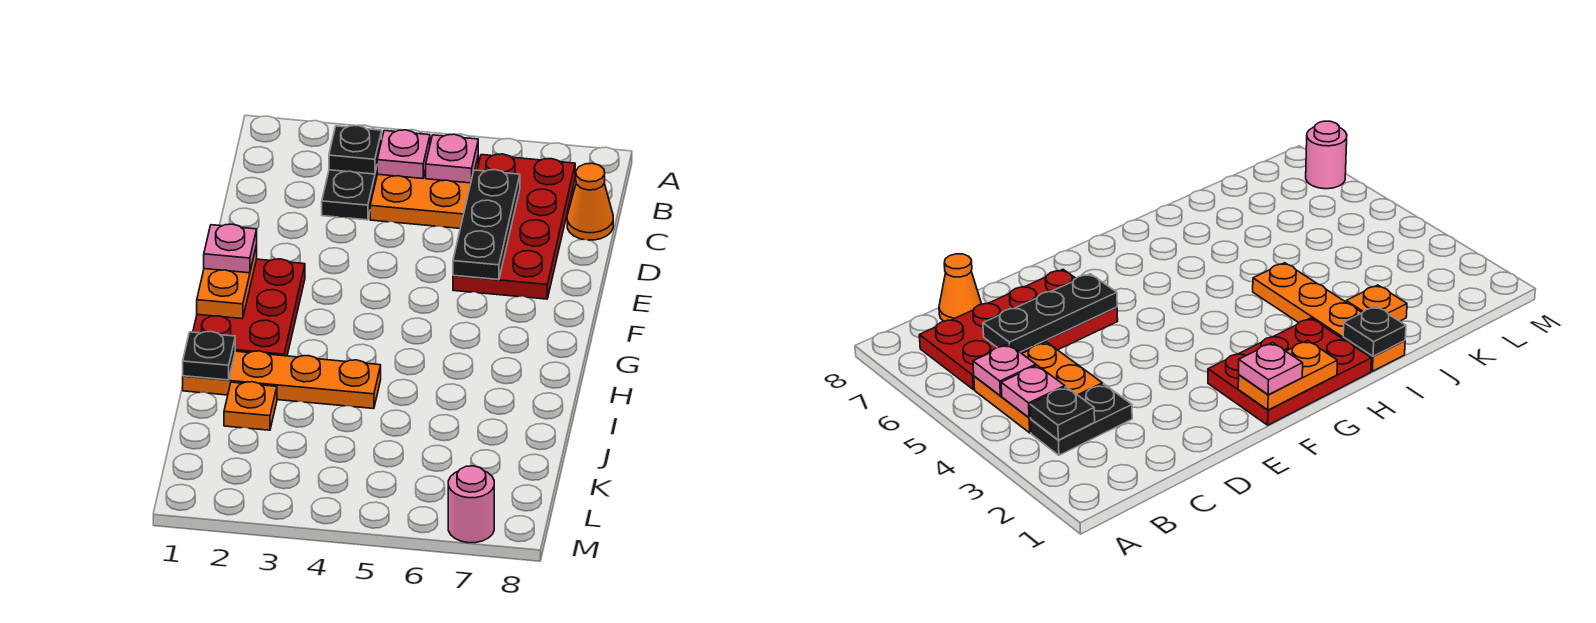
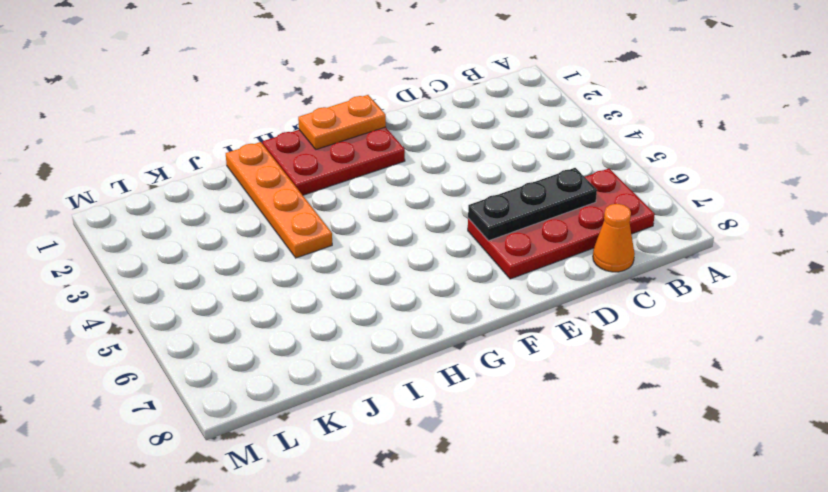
none -> black 1x2 plate [322,168,377,220]
none -> orange 2x2 plate [370,158,478,228]
none -> orange 1x1 plate [224,382,277,430]

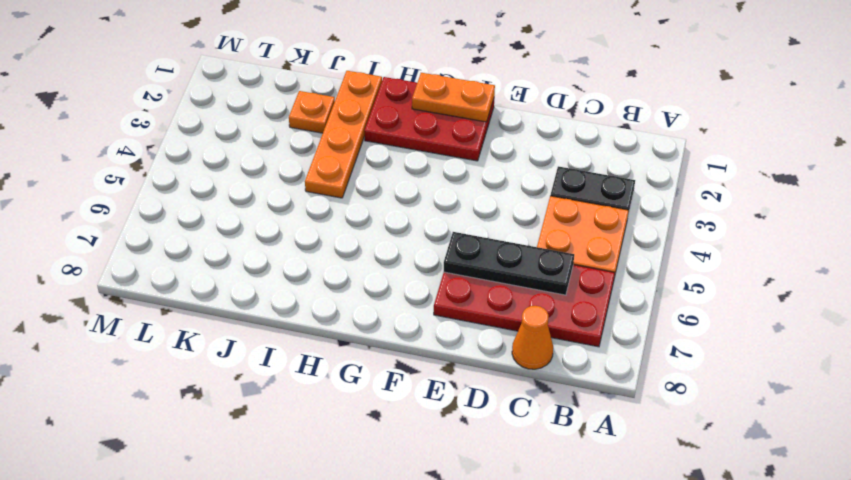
none -> pink 1x1 round brick [448,466,494,543]
none -> black 1x1 plate [329,126,382,174]
none -> pink 1x1 plate [377,130,430,179]

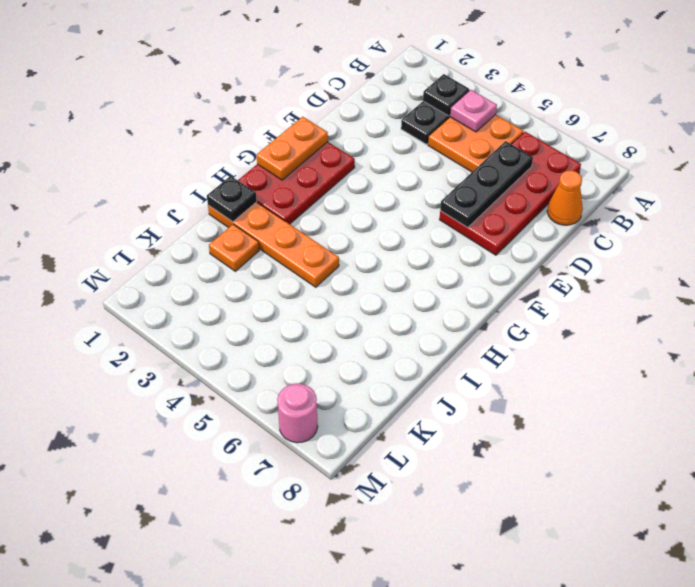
none -> pink 1x1 plate [426,134,478,183]
none -> pink 1x1 plate [204,224,257,273]

